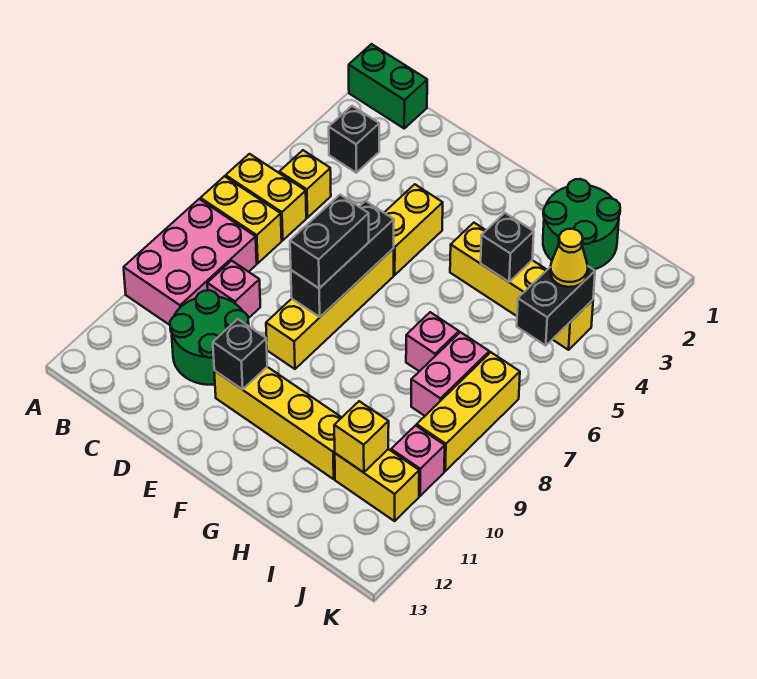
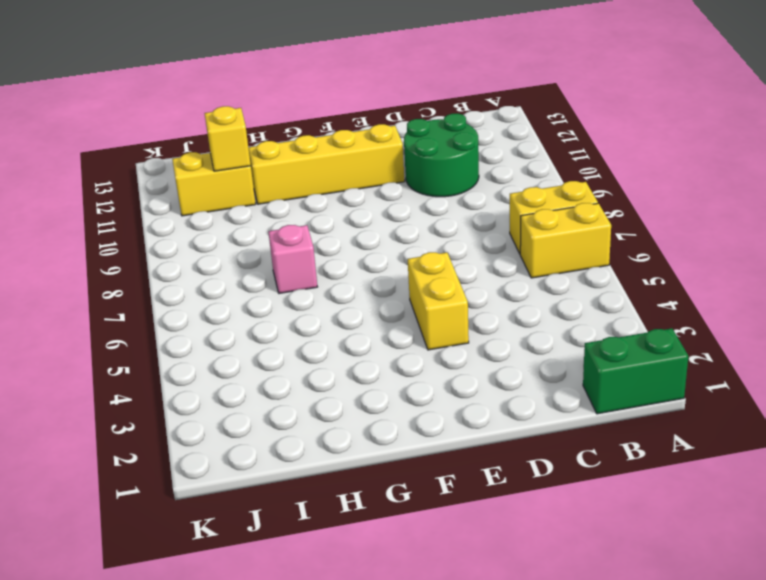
none -> pink 2x3 brick [124,199,257,325]
none -> black 1x1 brick [329,106,379,173]
none -> yellow 1x1 brick [279,150,331,218]

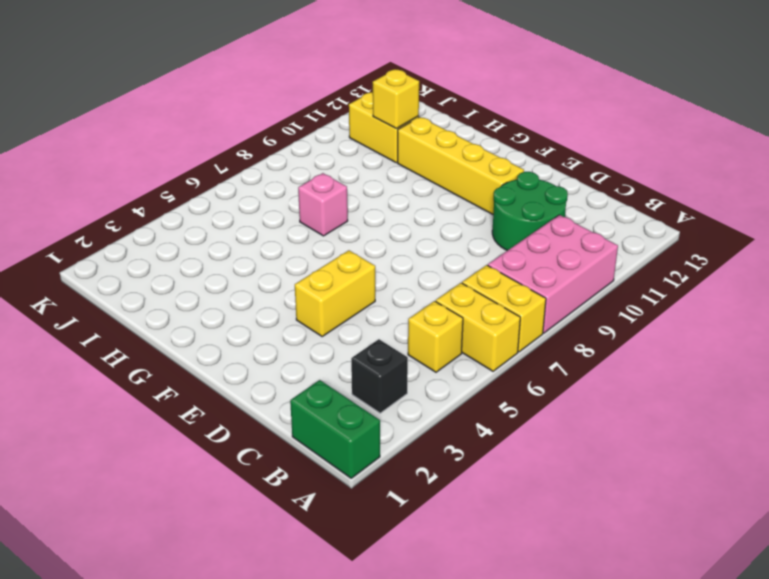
none -> pink 1x1 brick [207,261,260,318]
none -> yellow 1x4 brick [266,248,394,369]
none -> yellow 1x4 brick [450,223,593,350]

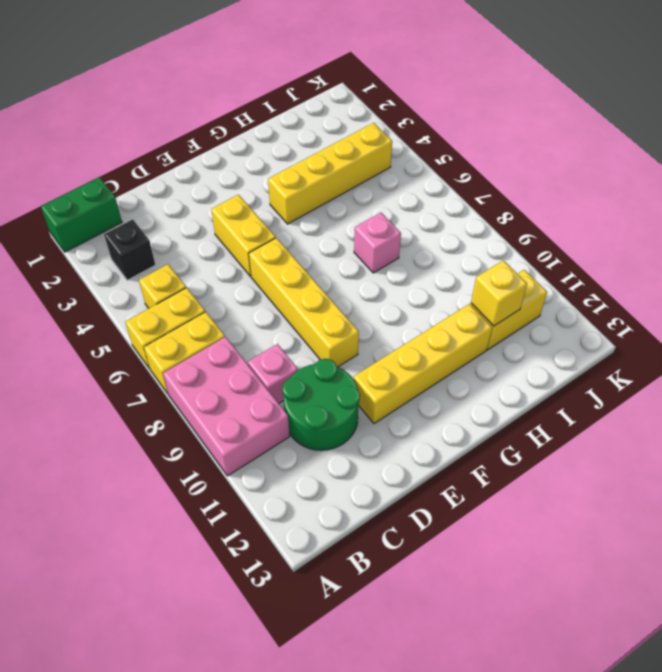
none -> green 2x2 round brick [543,179,620,270]
none -> pink 1x2 brick [411,332,489,416]
none -> yellow 1x3 brick [417,352,520,471]

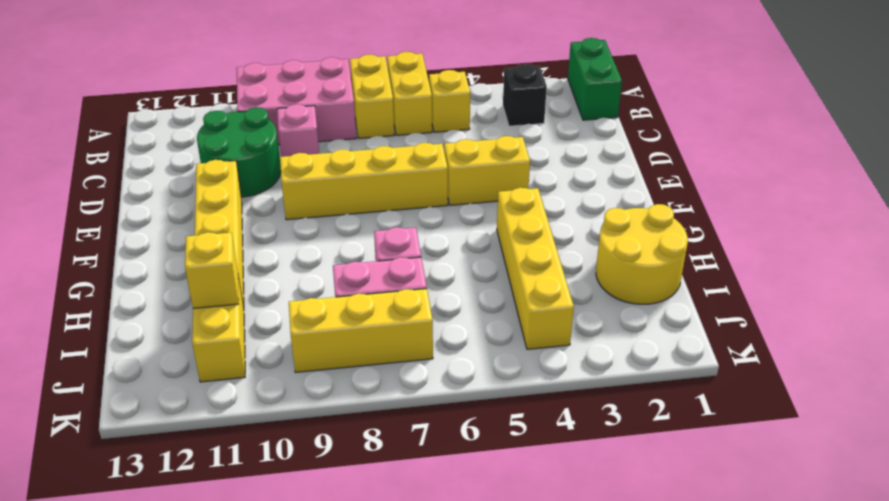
yellow 2x2 round brick [596,204,688,304] -> green 2x2 round brick [543,179,620,270]
none -> pink 1x1 brick [391,426,445,496]
none -> black 1x3 brick [291,201,394,317]
none -> black 1x1 brick [213,319,267,390]

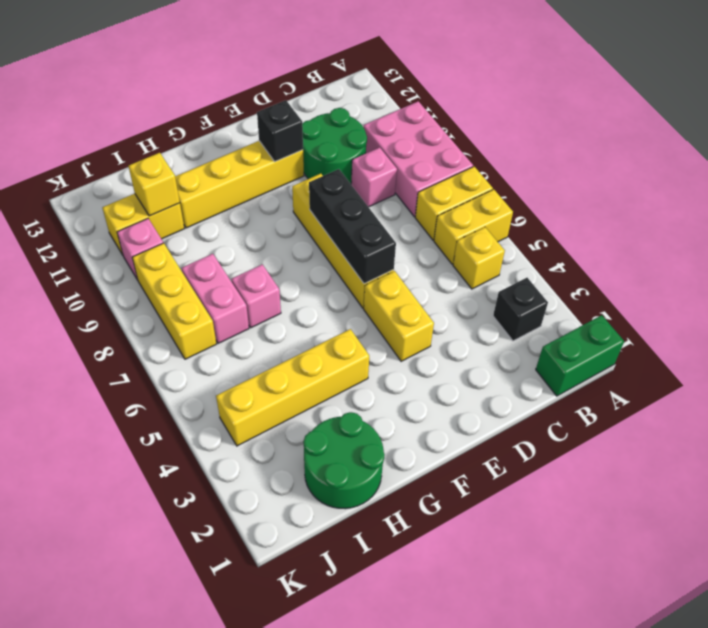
none -> black 1x1 brick [481,213,534,282]
none -> black 1x2 brick [517,266,595,346]
none -> black 1x2 brick [290,195,369,288]

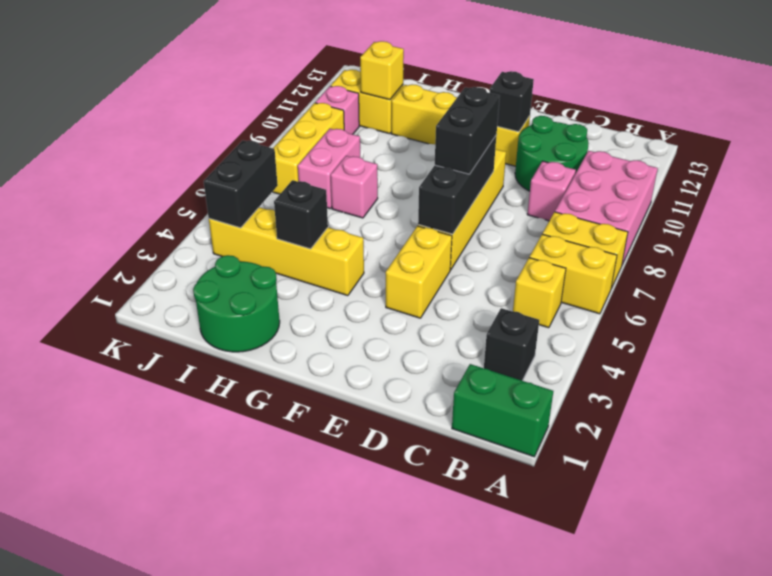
none -> yellow 1x1 cone [550,229,588,287]

